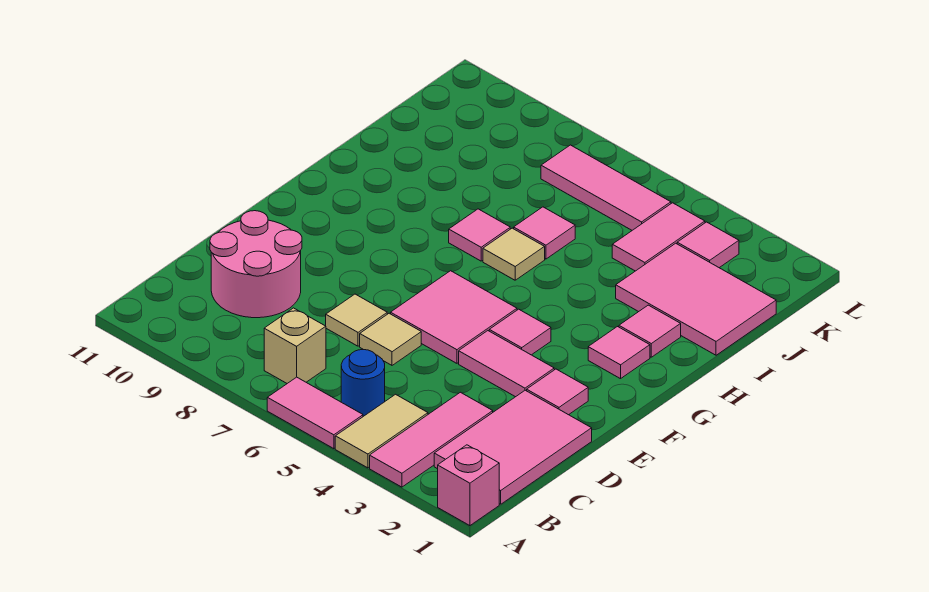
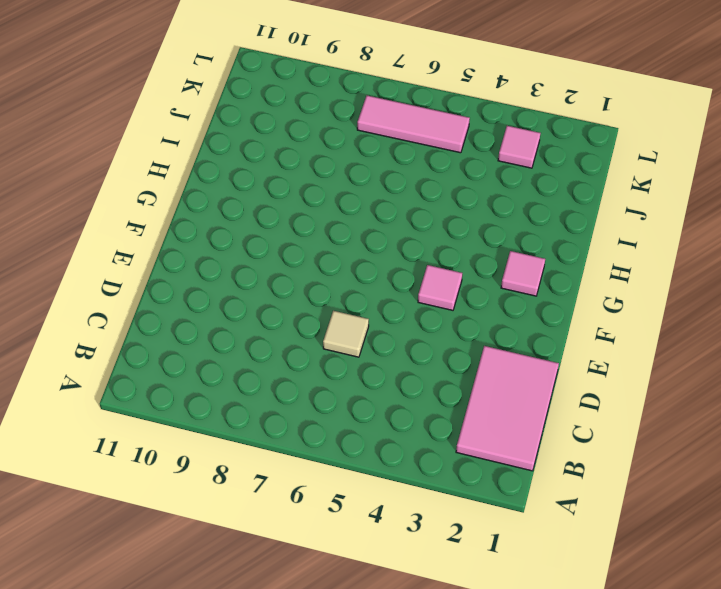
none -> pink 1x1 brick [438,445,499,526]
none -> pink 1x3 tile [370,392,493,487]
none -> tan 1x2 tile [335,394,428,468]

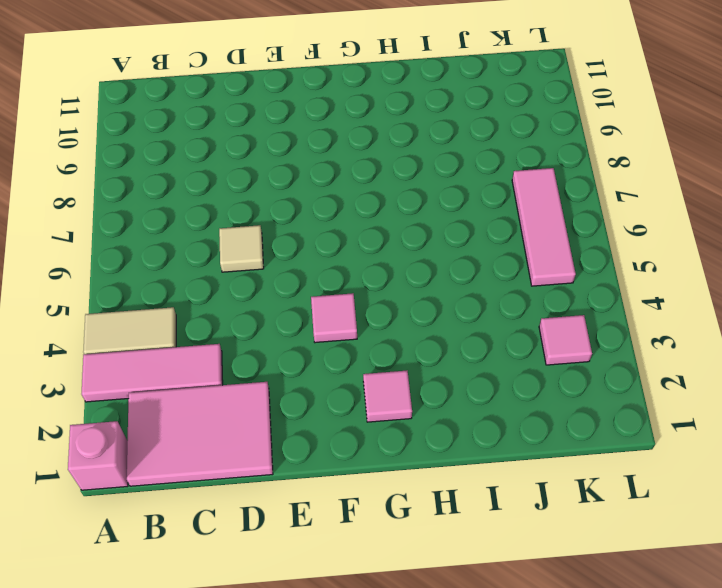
none -> pink 1x2 tile [267,377,363,449]
none -> blue 1x1 round brick [341,350,385,416]
none -> tan 1x1 brick [264,308,326,383]

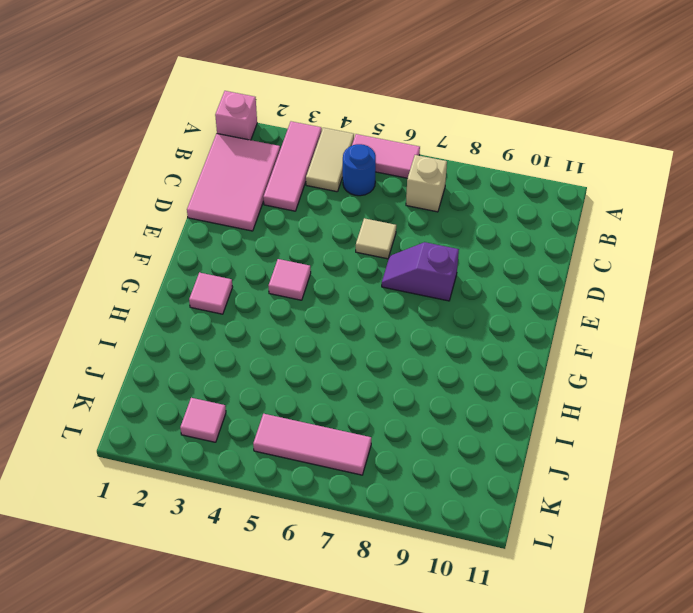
purple 1x2 slope [382,242,459,301] -> none
none -> pink 2x2 round brick [210,211,302,318]
none -> tan 1x1 tile [326,294,387,346]
none -> pink 1x1 tile [527,369,588,415]

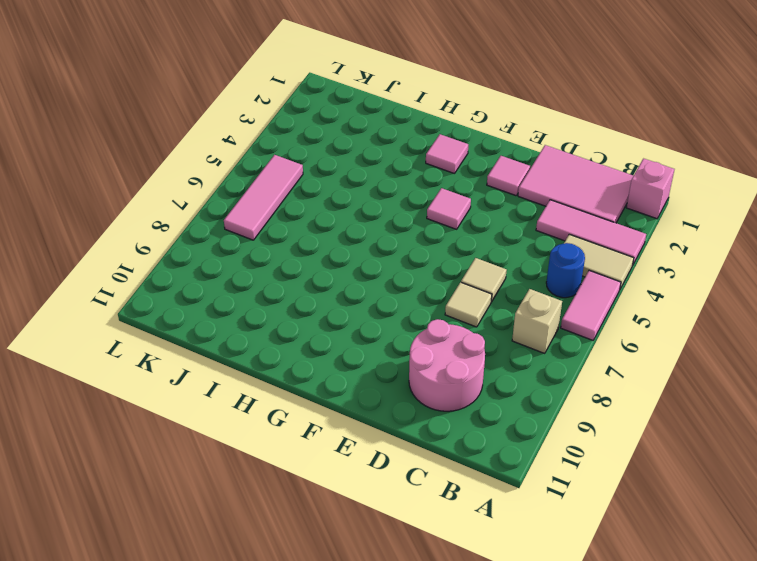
none -> pink 1x2 tile [459,331,554,397]
none -> pink 2x2 tile [391,271,517,363]
none -> pink 1x1 tile [619,305,681,357]

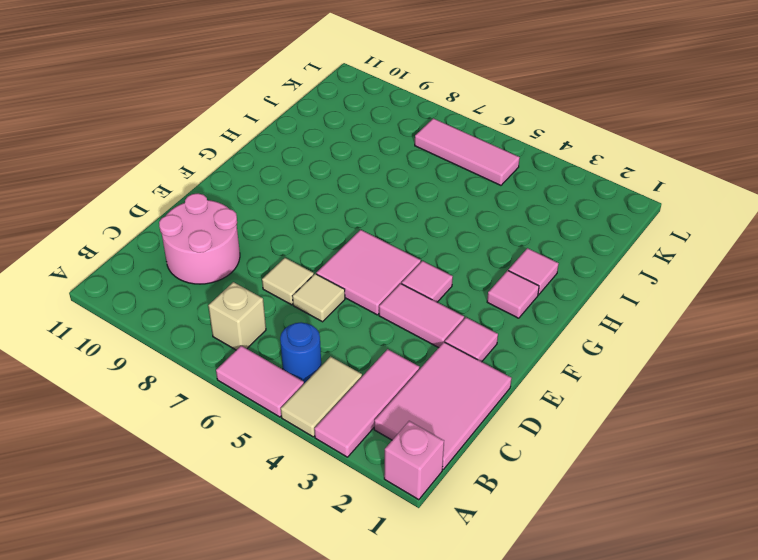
none -> tan 1x1 tile [483,228,545,280]
none -> pink 1x1 tile [449,209,510,261]
none -> pink 2x3 tile [616,243,776,355]

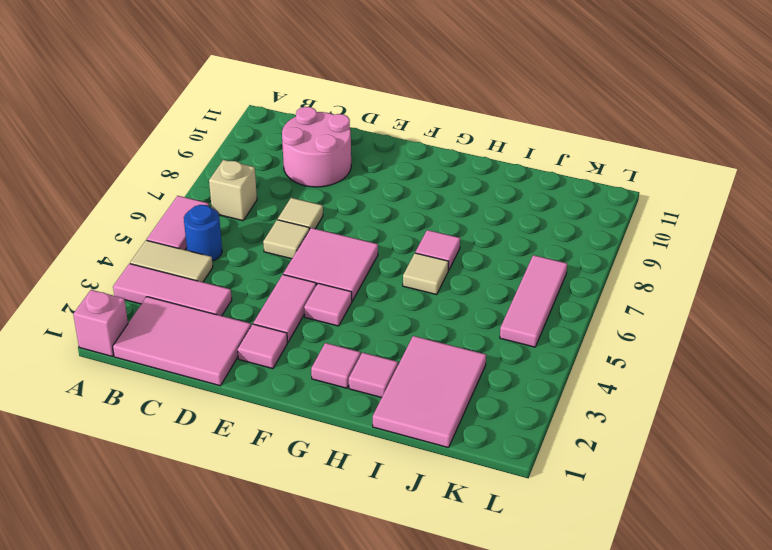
none -> pink 1x1 tile [514,207,575,259]
none -> pink 1x2 tile [612,203,705,271]
none -> pink 1x1 tile [677,222,739,268]

